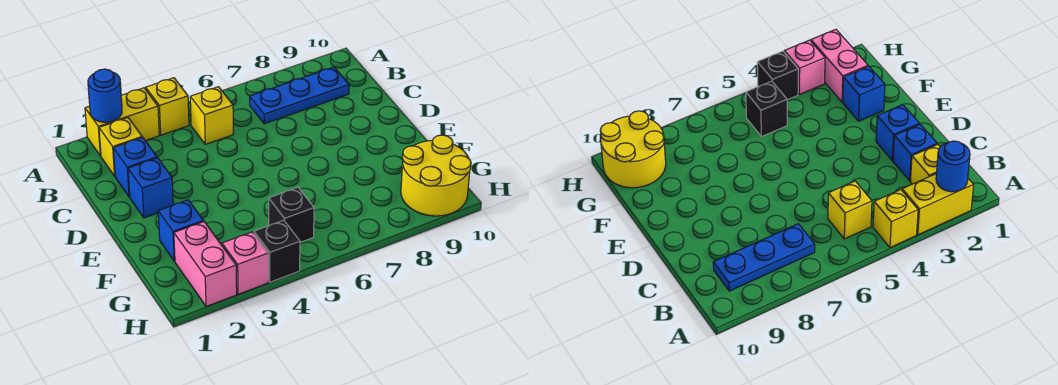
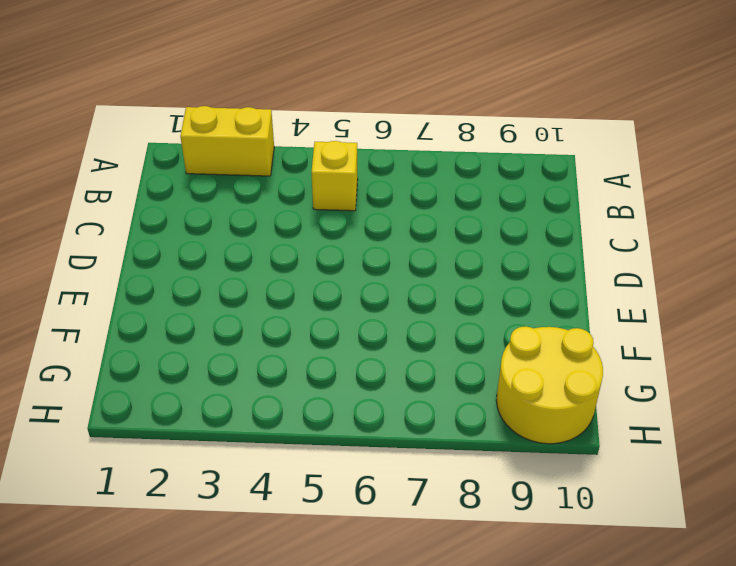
none -> yellow 1x1 brick [146,78,189,135]
none -> yellow 1x1 brick [99,118,142,176]
none -> blue 1x3 plate [250,67,349,124]

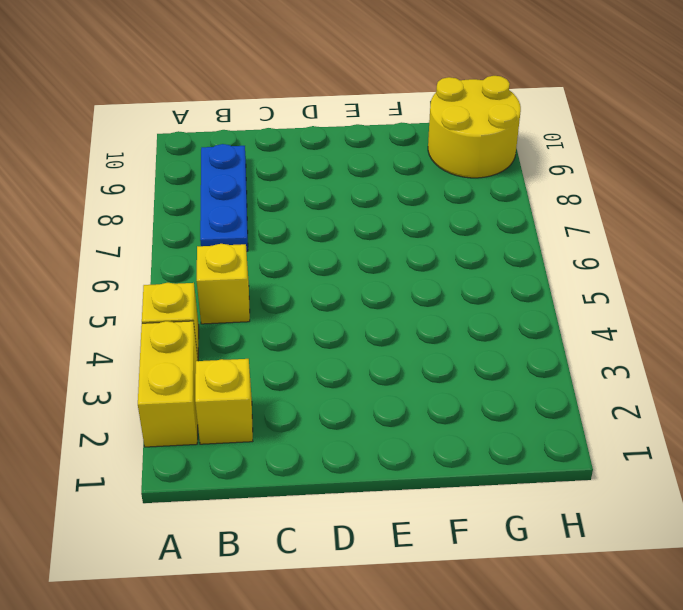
none -> blue 1x1 brick [113,137,157,197]
none -> blue 1x1 brick [128,158,173,218]
none -> blue 1x1 brick [158,200,204,261]

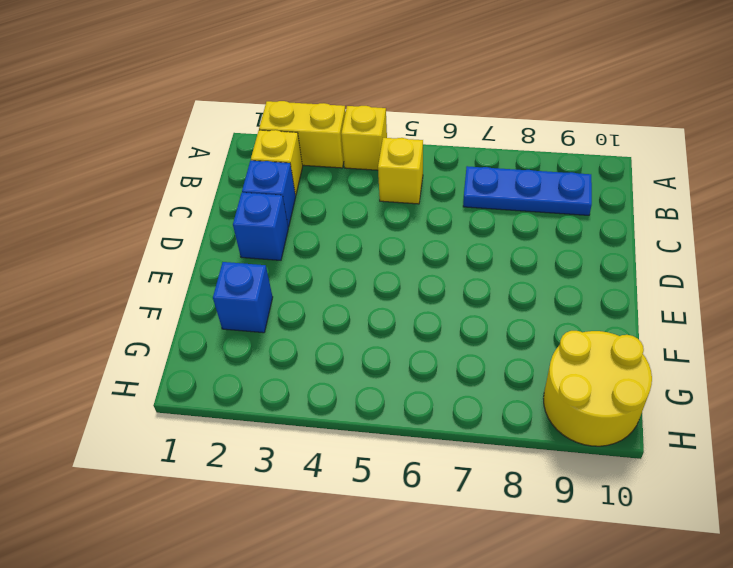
none -> pink 1x2 brick [174,222,237,307]
none -> black 1x1 brick [269,187,314,242]
none -> pink 1x1 brick [222,232,268,294]

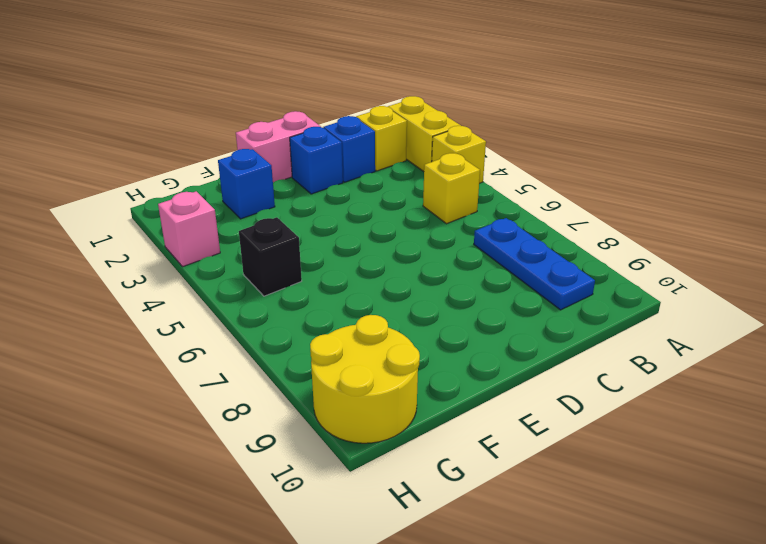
pink 1x2 brick [236,111,321,182] -> pink 1x2 brick moved to [174,222,237,307]
none -> black 1x1 brick [254,220,300,282]
none -> blue 1x1 round brick [88,69,122,122]

